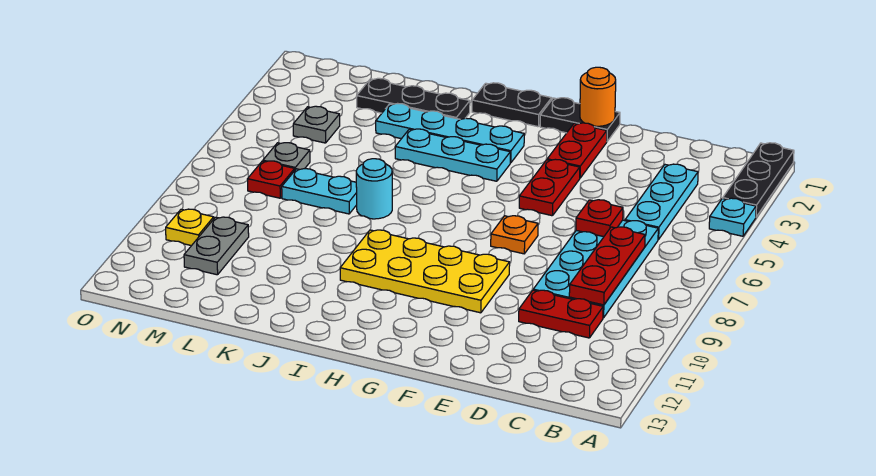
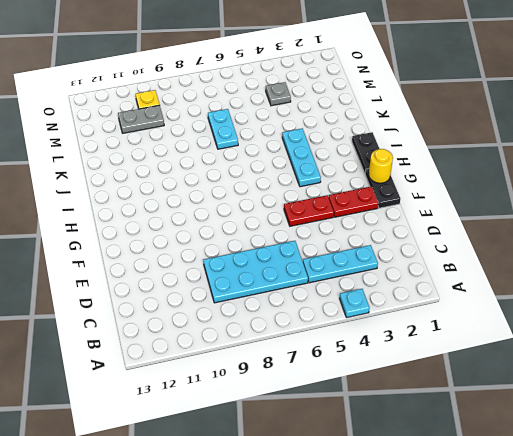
yellow 1x1 round brick [369,149,393,183] -> none
none -> black 1x3 plate [723,143,794,217]
none -> red 1x2 plate [519,290,603,338]
none -> orange 1x1 plate [491,216,538,254]

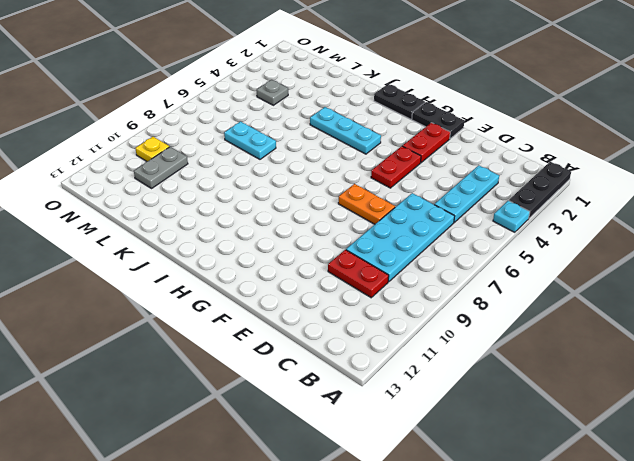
orange 1x2 plate [338,184,395,224] -> orange 1x1 plate [491,216,538,254]
none -> yellow 2x4 plate [340,230,510,313]
none -> cyan 1x4 plate [376,103,524,163]
none -> black 1x3 plate [357,78,470,119]

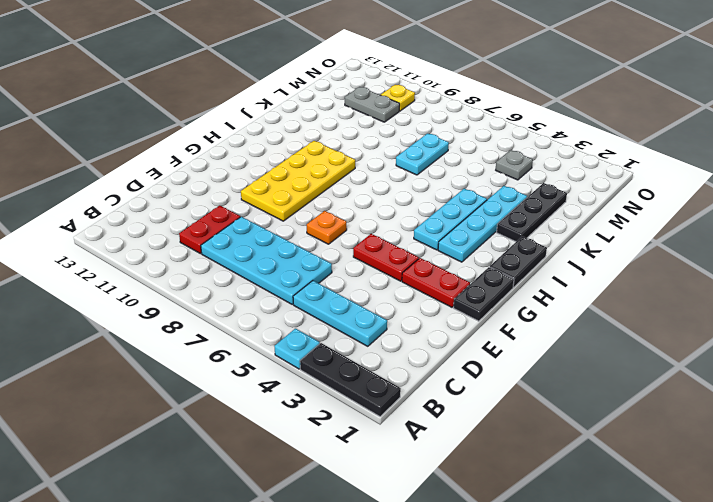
none -> cyan 1x1 round brick [356,159,392,219]
none -> grey 1x1 plate [263,143,310,170]
none -> red 1x1 plate [247,161,295,198]

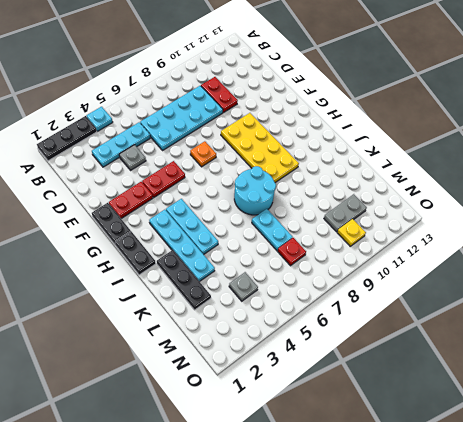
grey 1x1 plate [119,145,146,170] -> grey 1x1 plate moved to [263,143,310,170]
cyan 2x2 round brick [234,166,276,215] -> cyan 1x1 round brick [356,159,392,219]
none -> red 1x3 plate [569,227,645,305]
none -> red 1x1 plate [576,200,623,237]
none -> orange 1x1 round brick [580,67,616,126]

